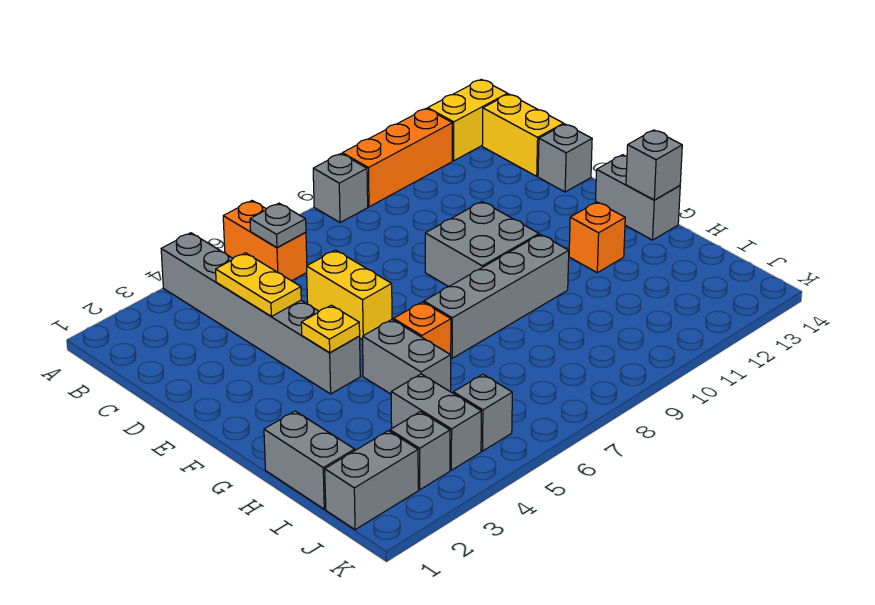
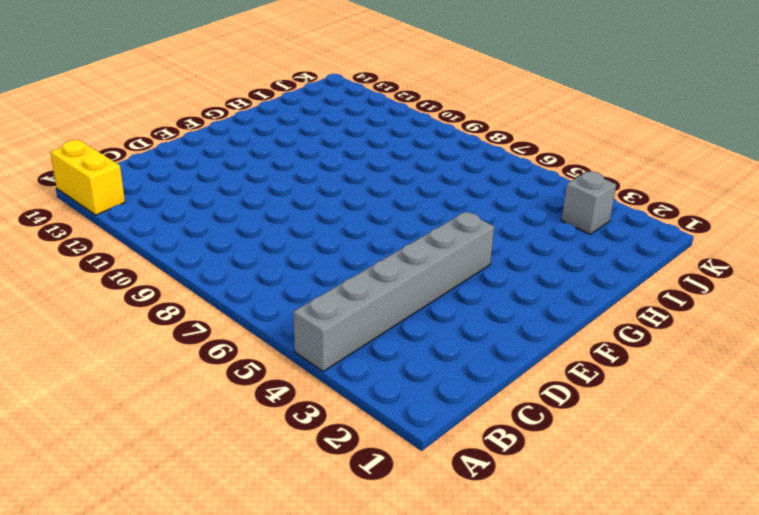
none -> orange 1x2 brick [223,201,307,281]
none -> grey 1x1 brick [313,154,368,223]
none -> orange 1x3 brick [342,108,452,207]

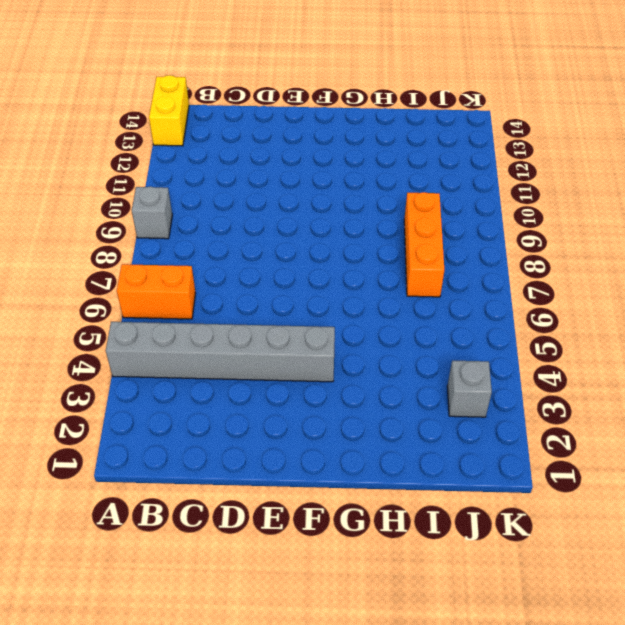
orange 1x3 brick [404,192,444,297] -> orange 1x3 brick moved to [342,108,452,207]
none -> yellow 1x2 brick [482,94,564,176]
none -> yellow 1x2 brick [307,250,392,340]
none -> grey 1x1 brick [538,124,592,192]

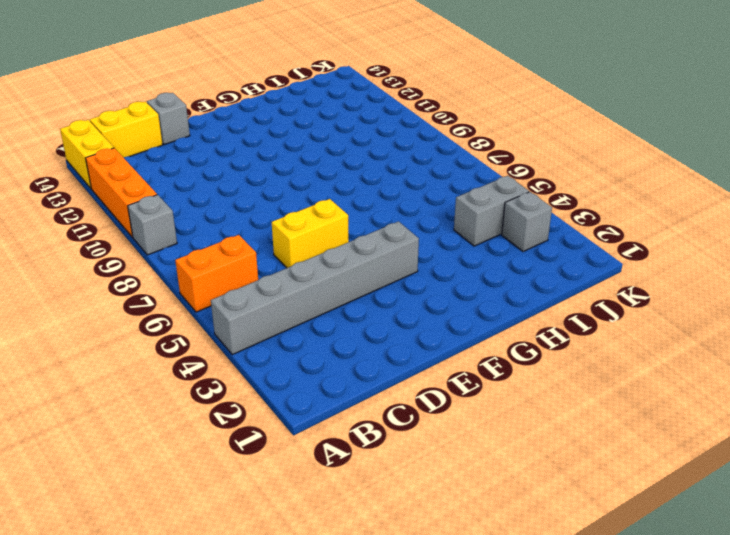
none -> grey 2x2 brick [425,202,539,287]
none -> grey 1x2 brick [595,155,680,240]
none -> grey 1x2 brick [363,320,451,394]

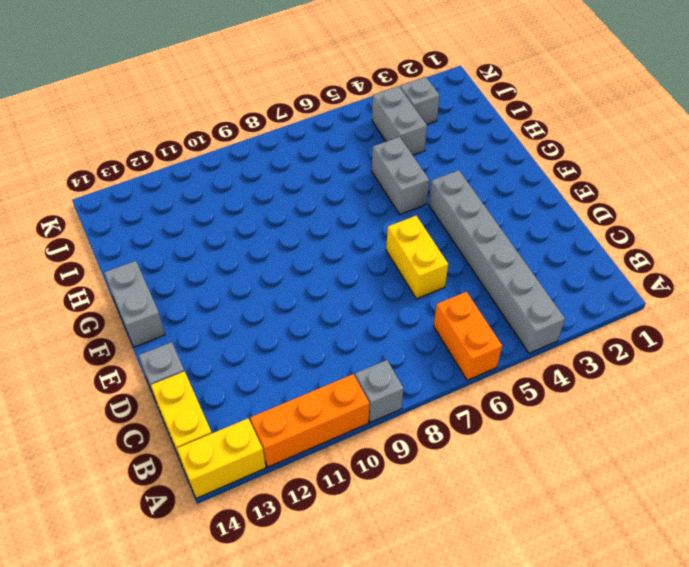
none -> grey 2x2 brick [425,202,539,287]
none -> orange 1x1 brick [393,302,451,355]
none -> grey 1x4 brick [424,234,569,358]

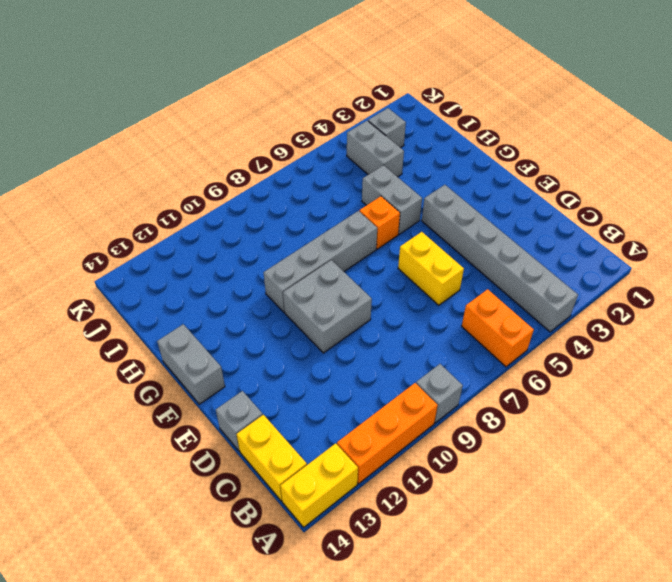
none -> orange 1x1 brick [569,202,625,273]
none -> grey 1x2 brick [264,411,355,509]
none -> grey 1x2 brick [325,431,418,530]

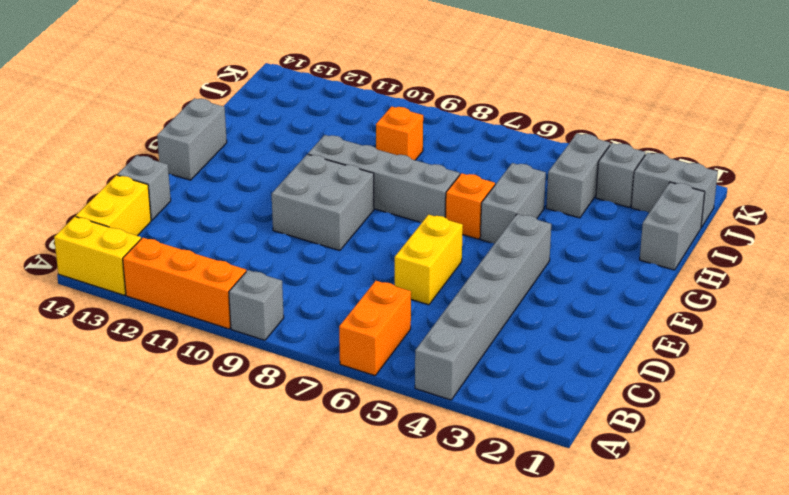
orange 1x1 brick [376,106,423,160] -> orange 1x1 brick moved to [569,202,625,273]
none -> grey 1x1 brick [453,374,512,451]
none -> grey 1x1 plate [250,203,306,248]
none -> yellow 1x2 plate [216,253,301,316]

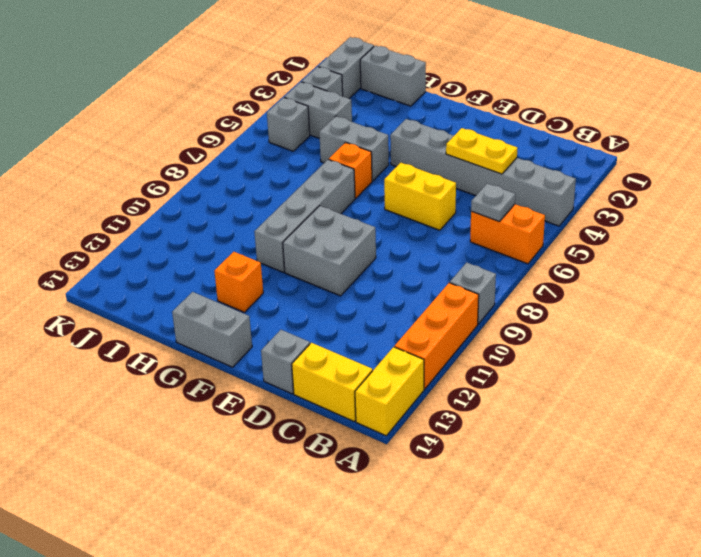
none -> yellow 1x1 plate [301,305,360,353]
none -> grey 1x1 brick [626,130,682,200]

